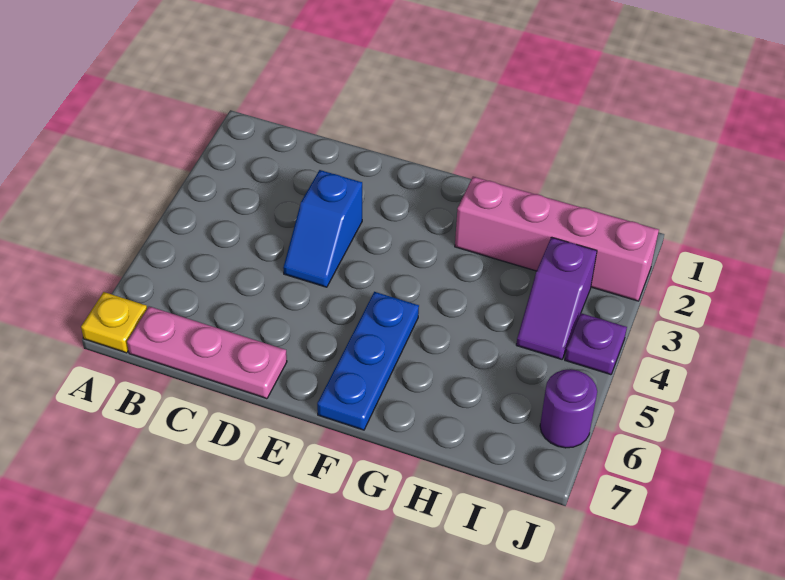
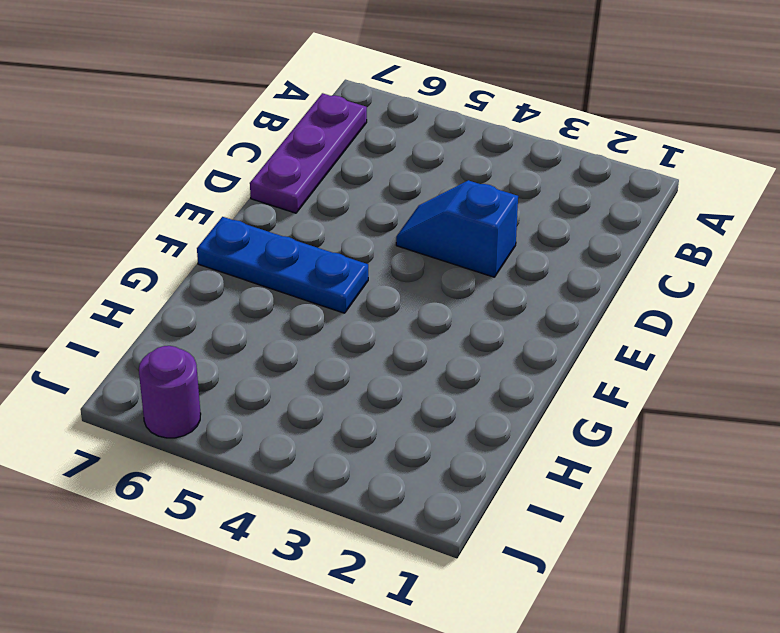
purple 1x3 plate [250,93,367,213] -> pink 1x3 plate [127,306,287,399]
none -> yellow 1x1 plate [81,292,147,353]
none -> pink 1x4 brick [455,177,659,301]

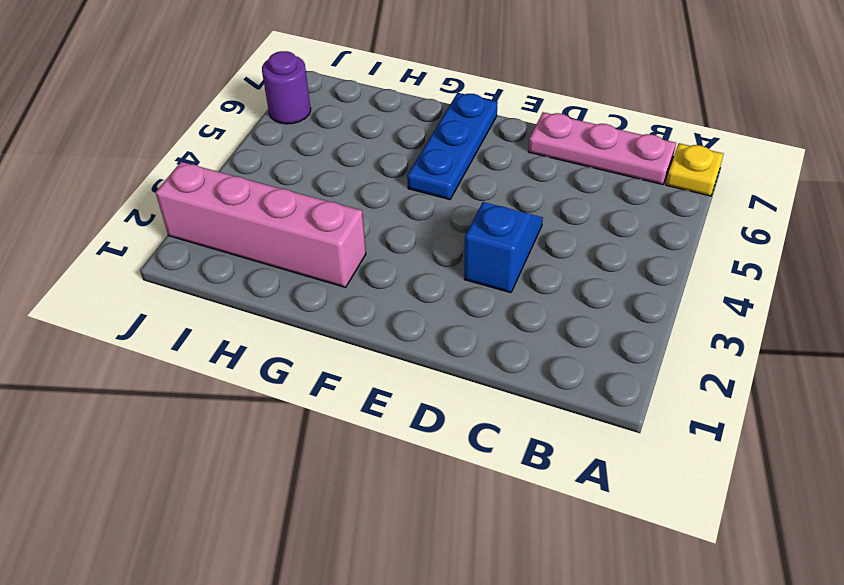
none -> purple 1x2 slope [516,237,597,359]
none -> purple 1x1 plate [565,313,627,375]

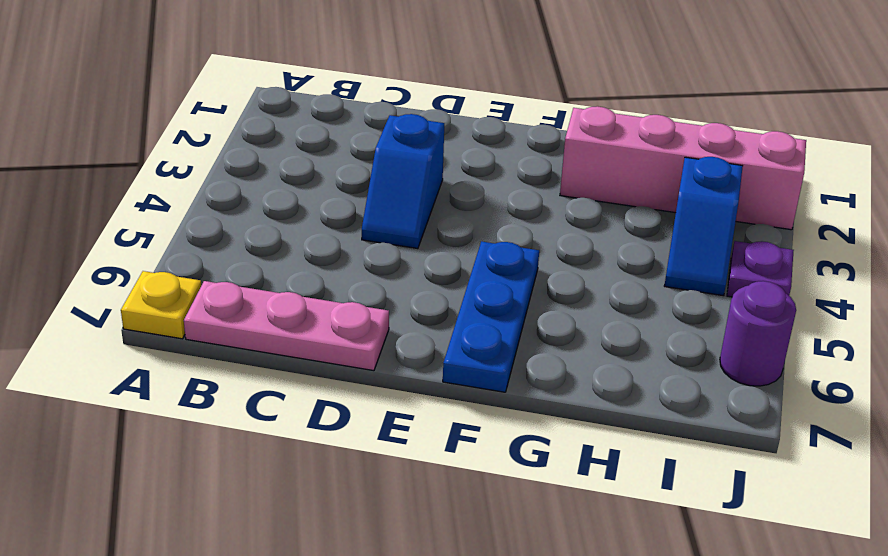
blue 1x2 slope [664,157,743,296] -> purple 1x2 slope [516,237,597,359]

